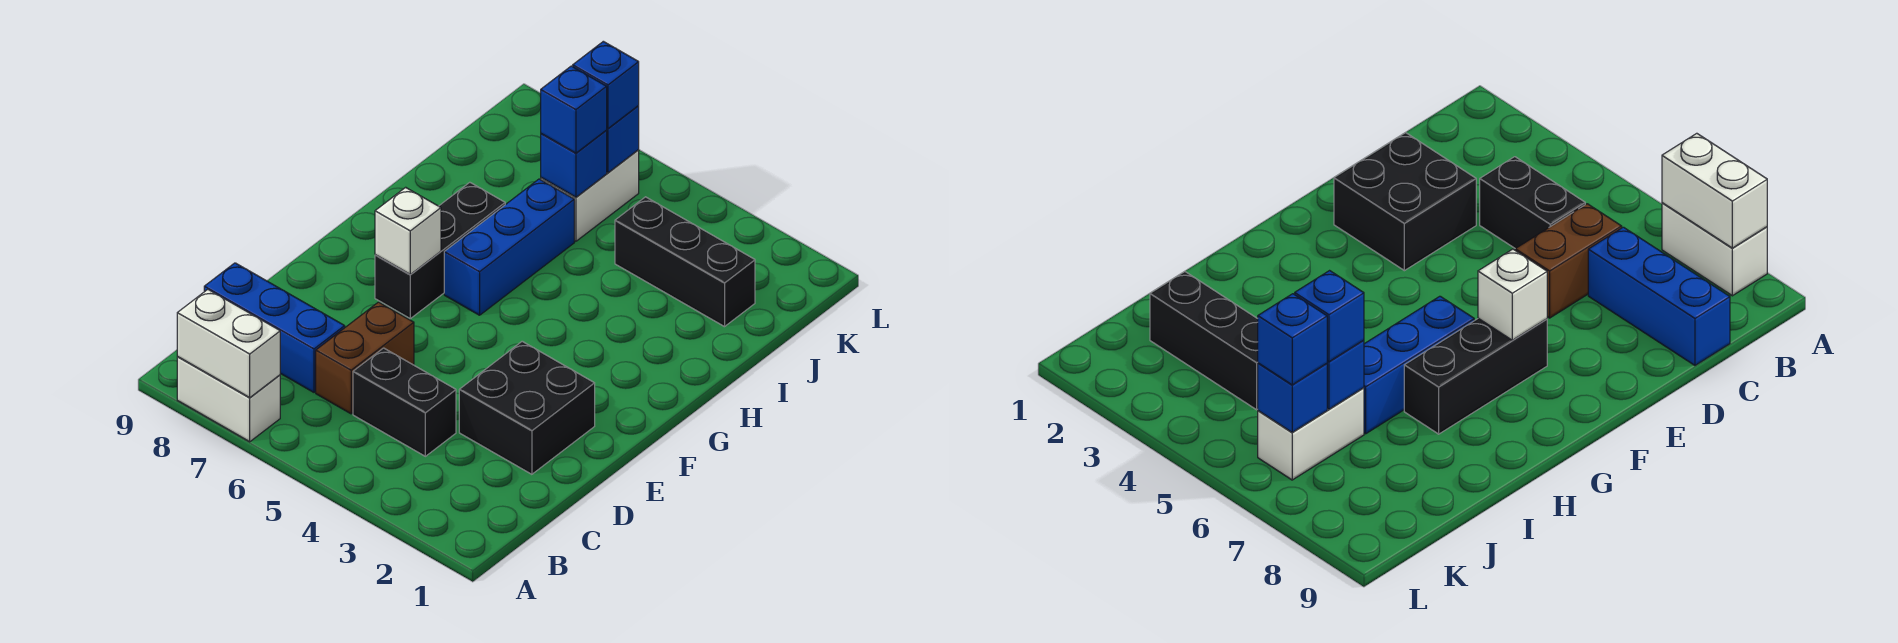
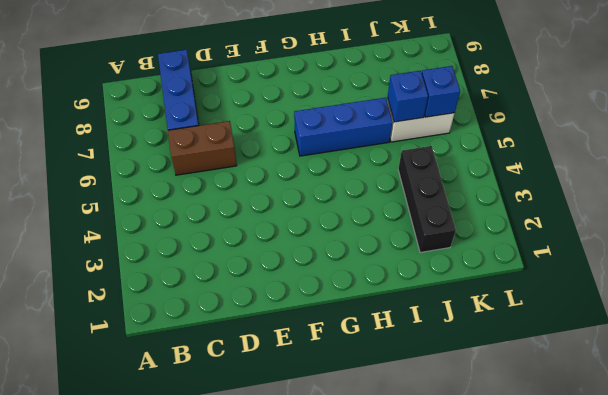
none -> white 1x2 brick [177,357,280,442]
none -> black 1x2 brick [353,348,456,456]
none -> black 2x2 brick [459,341,595,474]

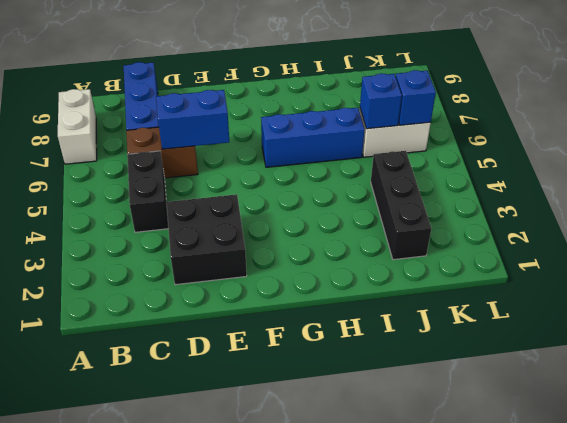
blue 1x2 brick [156,90,229,149] -> none
none -> black 1x3 brick [375,182,505,319]
none -> white 1x2 brick [177,289,280,398]
none -> white 1x1 brick [375,187,441,275]

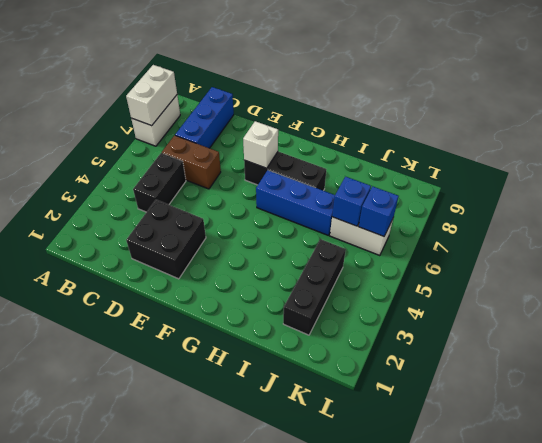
none -> blue 1x1 brick [541,66,607,153]
none -> blue 1x1 brick [573,41,639,128]

